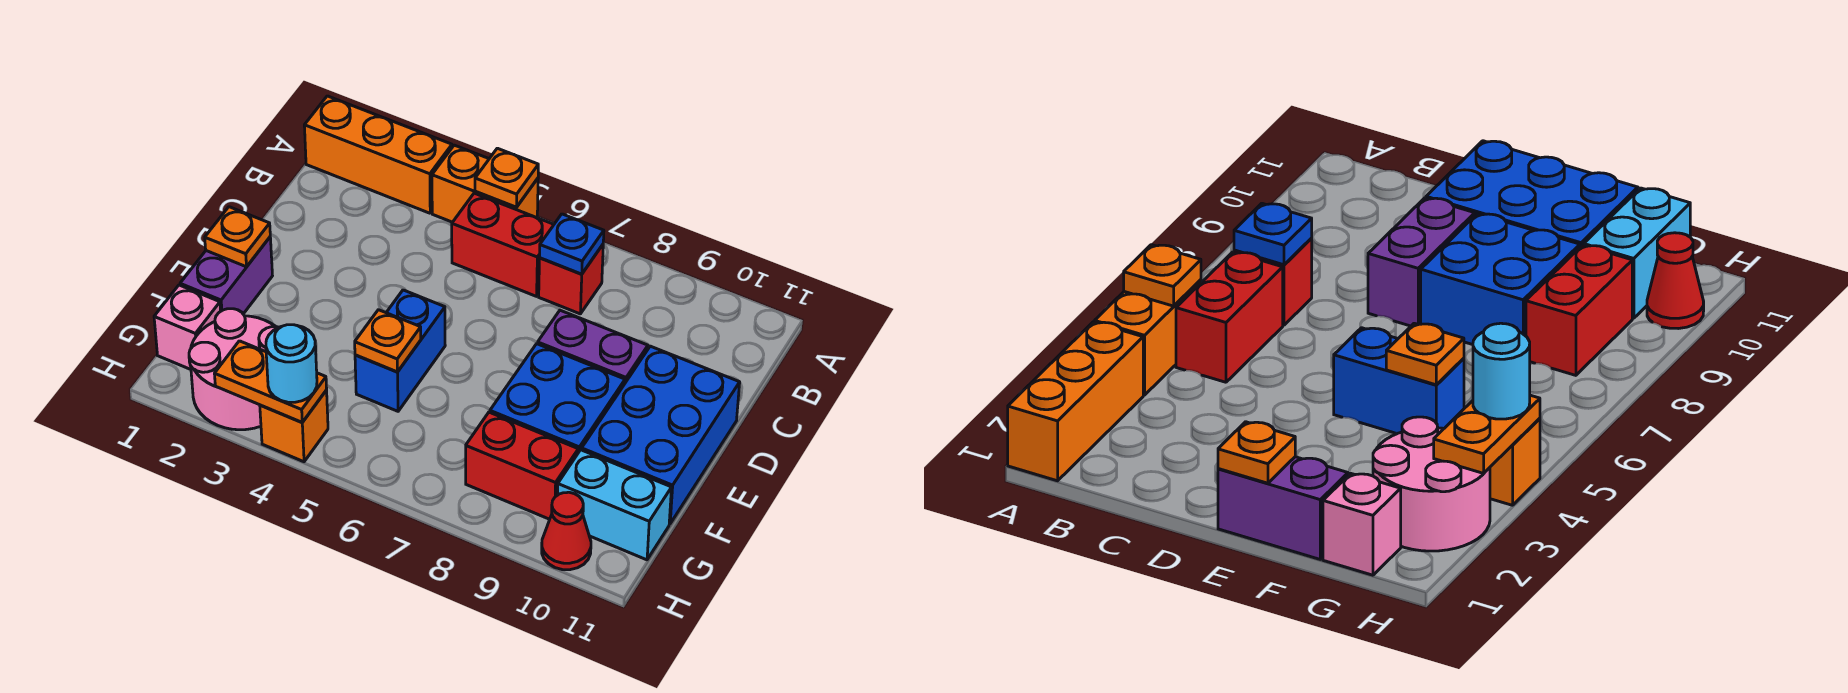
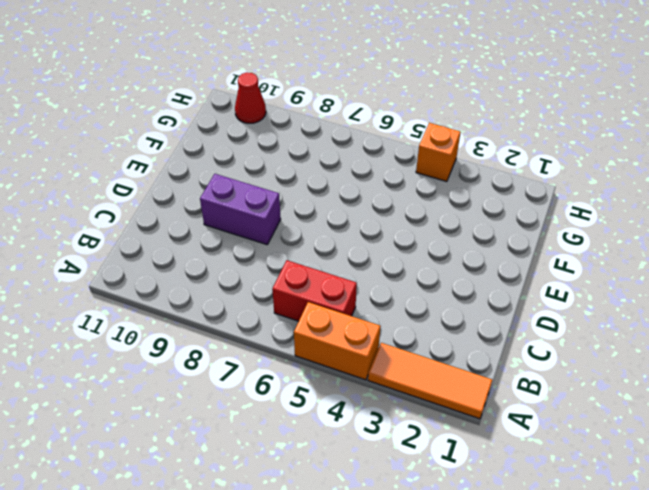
orange 1x3 tile [368,343,492,419] -> orange 1x3 brick [304,96,452,213]
none -> red 1x1 brick [539,245,603,314]
none -> blue 2x3 brick [582,346,740,524]
none -> purple 1x2 brick [180,237,272,314]

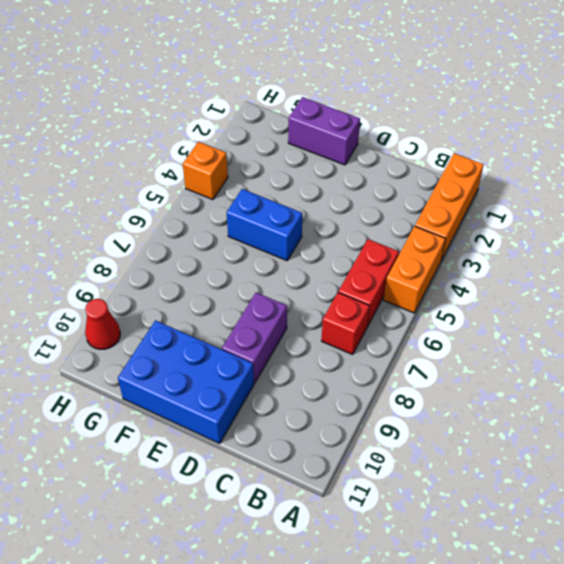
none -> blue 2x2 brick [490,344,625,453]
none -> pink 1x1 brick [154,285,221,369]
none -> pink 2x2 round brick [189,309,279,430]

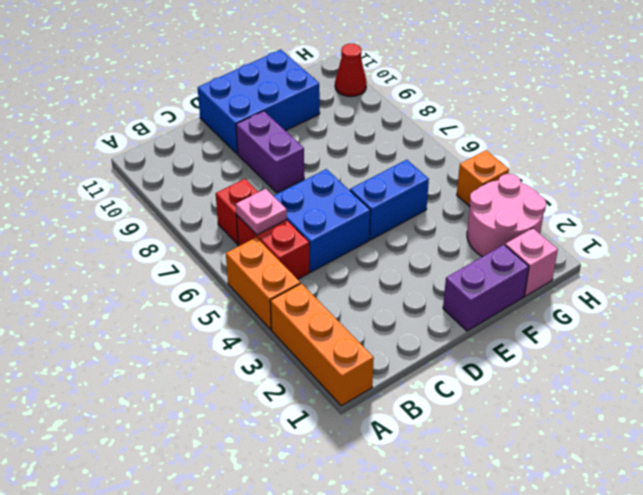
pink 1x1 plate [236,189,287,235] -> none
blue 2x2 brick [274,169,370,272] -> blue 2x2 brick moved to [490,344,625,453]
none -> red 1x2 brick [466,412,578,519]
none -> cyan 1x2 brick [558,450,672,560]
none -> orange 1x1 plate [475,148,538,207]

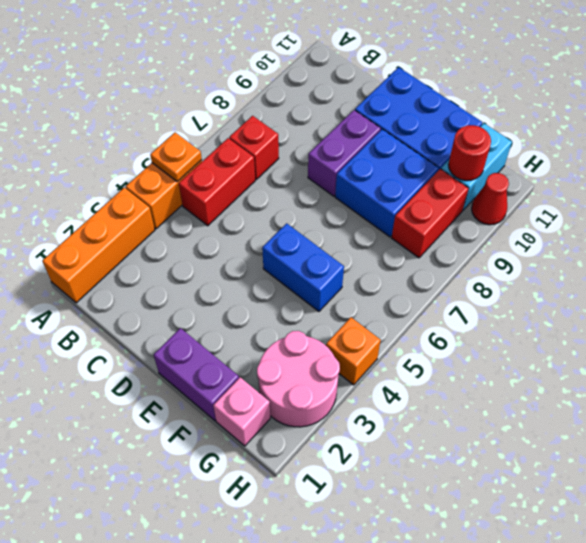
red 1x1 round brick [448,125,491,181] -> none
none -> blue 1x1 plate [540,214,604,274]
none -> orange 1x1 plate [205,207,270,267]
none -> orange 1x1 plate [355,310,421,372]

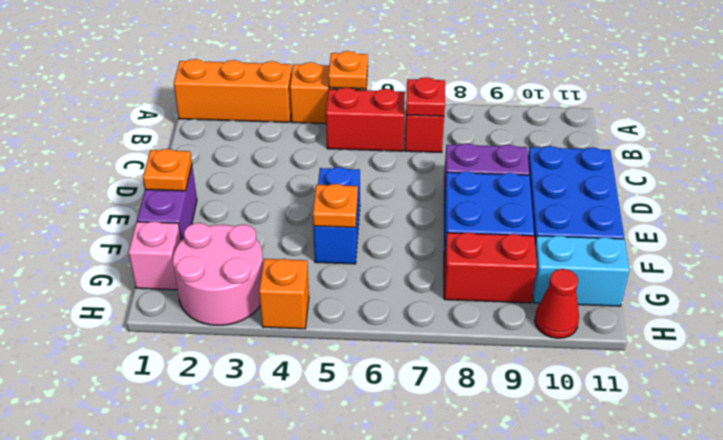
red 1x1 plate [406,77,445,116] -> blue 1x1 plate [540,214,604,274]
none -> orange 1x2 plate [214,341,327,422]
none -> cyan 1x1 round brick [266,325,317,402]

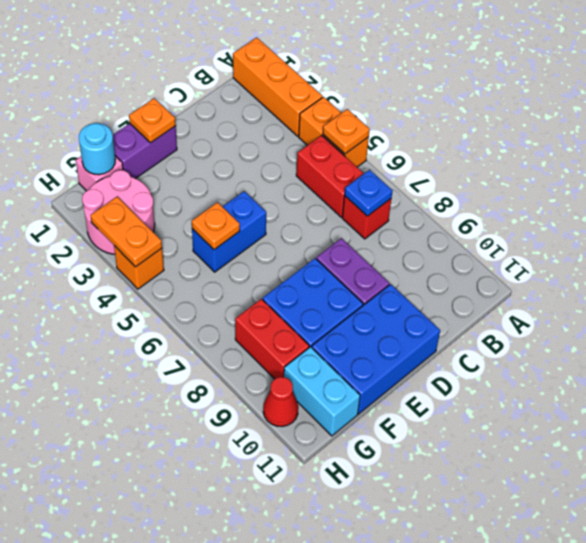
cyan 1x1 round brick [79,123,115,175] -> cyan 1x1 round brick moved to [266,325,317,402]

